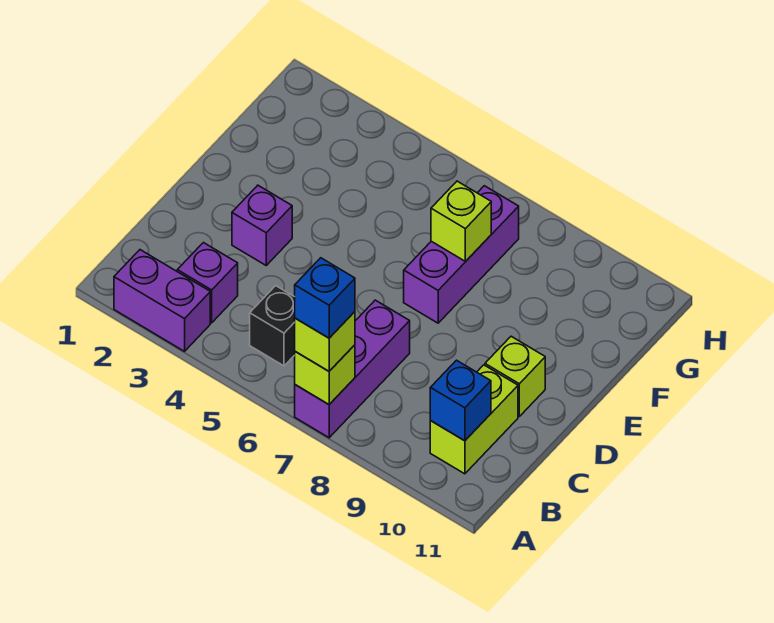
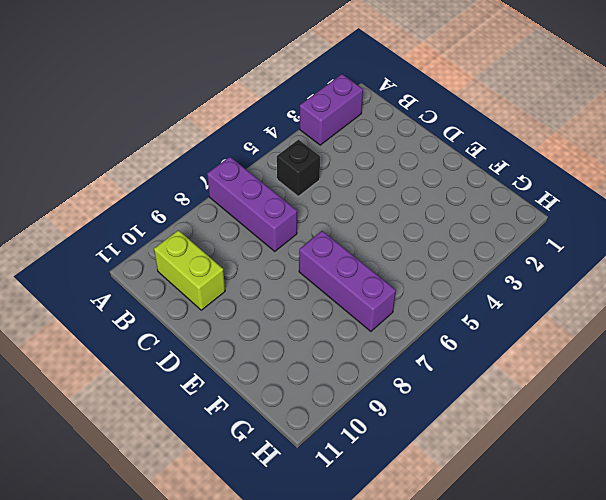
none -> purple 1x1 brick [177,243,238,323]
none -> purple 1x1 brick [232,185,292,265]
none -> lime 1x1 brick [485,336,545,416]

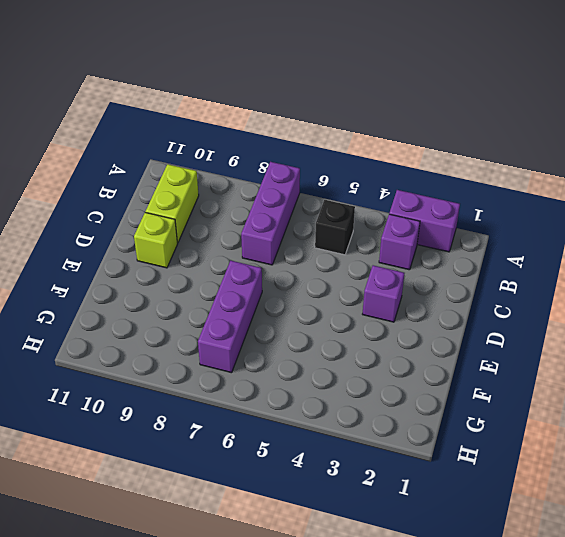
none -> lime 1x1 brick [295,345,355,404]
none -> blue 1x1 brick [430,360,491,441]
none -> lime 1x1 brick [431,181,491,261]

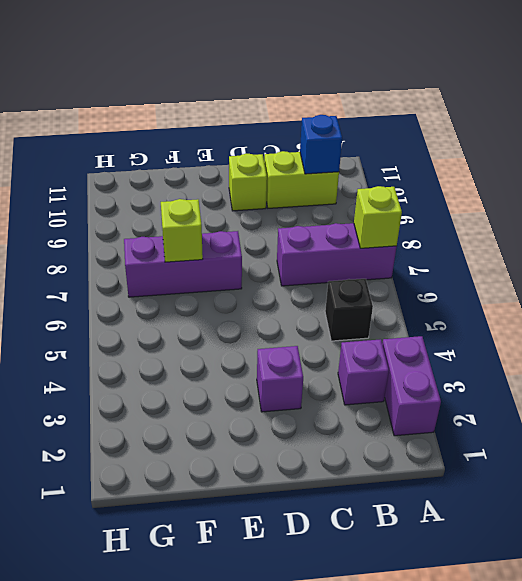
none -> lime 1x1 brick [295,312,355,371]
none -> blue 1x1 brick [295,258,355,338]

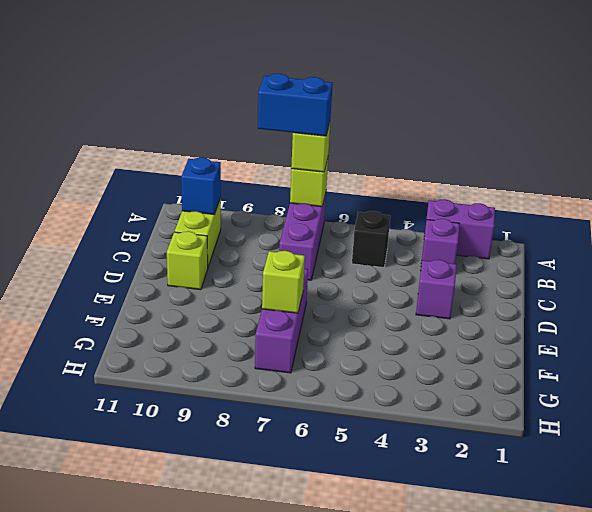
blue 1x2 brick [258,74,333,136] -> blue 1x1 brick [295,258,355,338]

